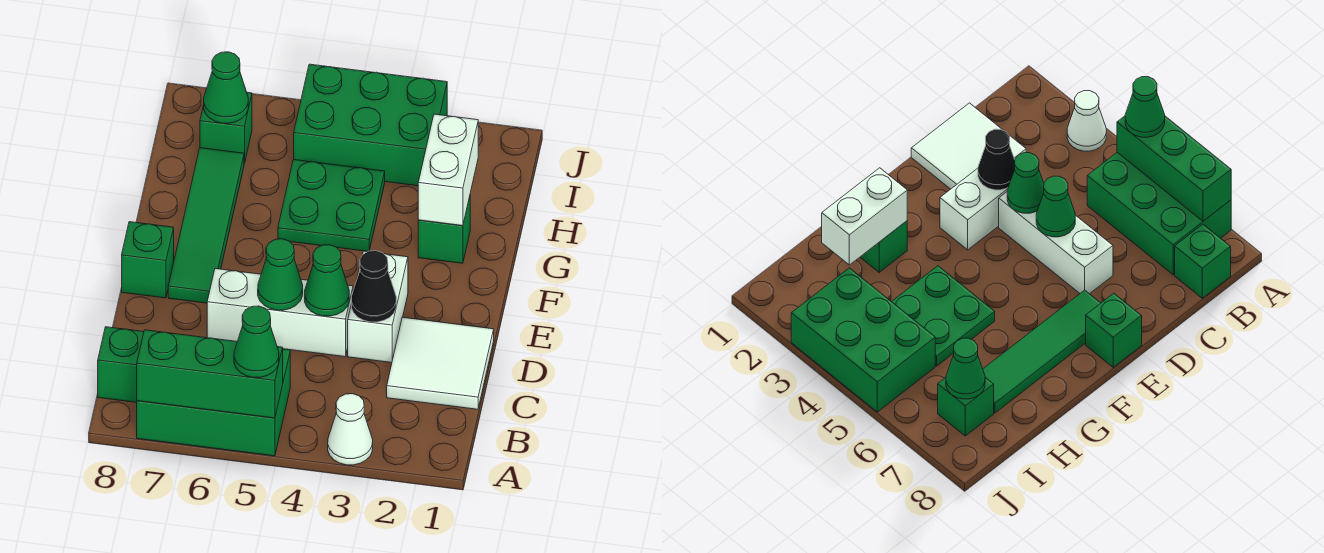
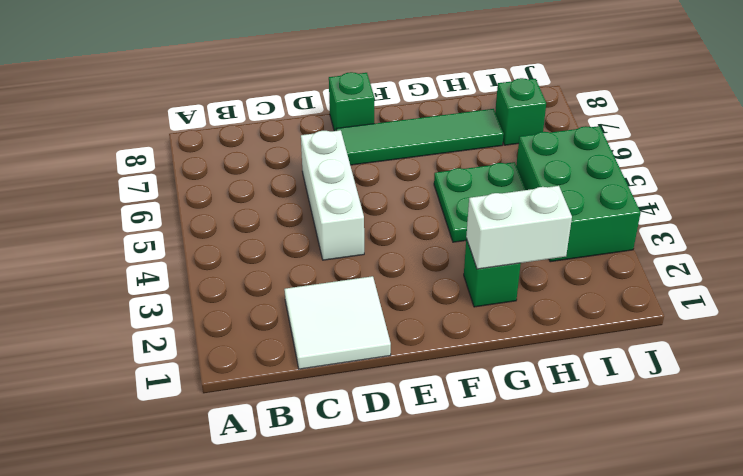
none -> white 1x1 cone [328,394,373,465]
none -> green 2x3 brick [137,349,290,456]
none -> green 1x1 brick [98,327,144,402]

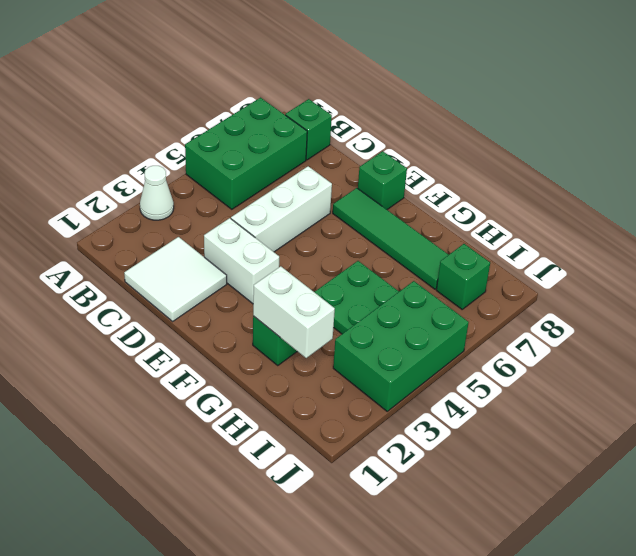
none -> green 1x3 brick [137,330,283,418]
none -> black 1x1 cone [352,251,396,322]
none -> green 1x1 cone [305,245,349,316]

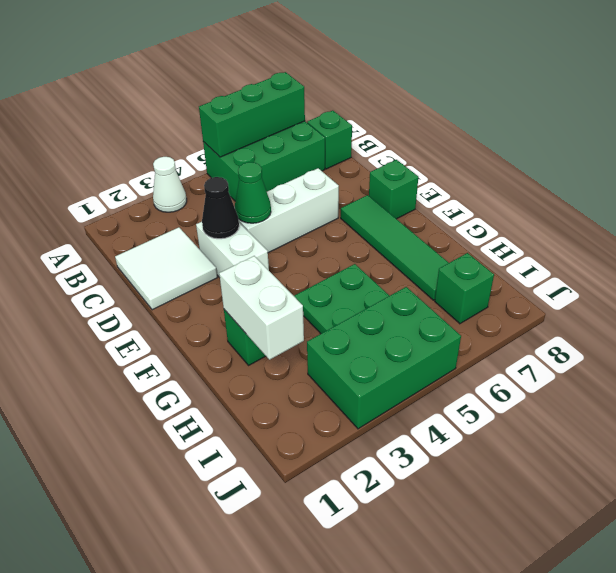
none -> green 1x1 cone [258,239,303,310]
none -> green 1x1 cone [204,52,248,123]
none -> green 1x1 cone [234,306,279,377]

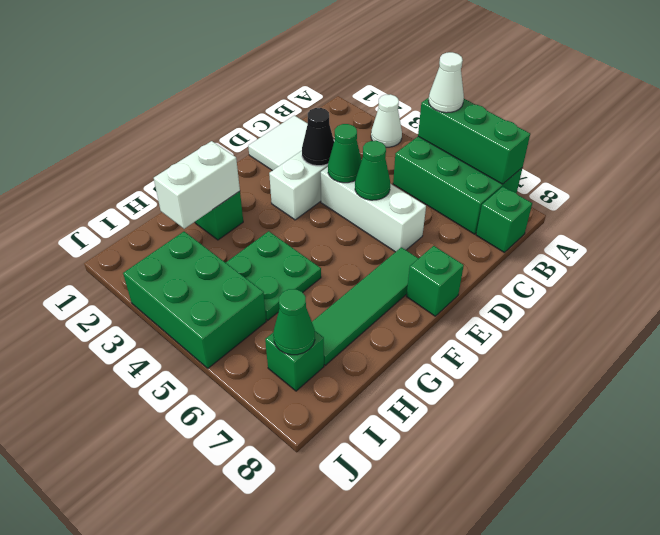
white 1x1 cone [429,52,464,113] -> green 1x1 cone [234,306,279,377]

